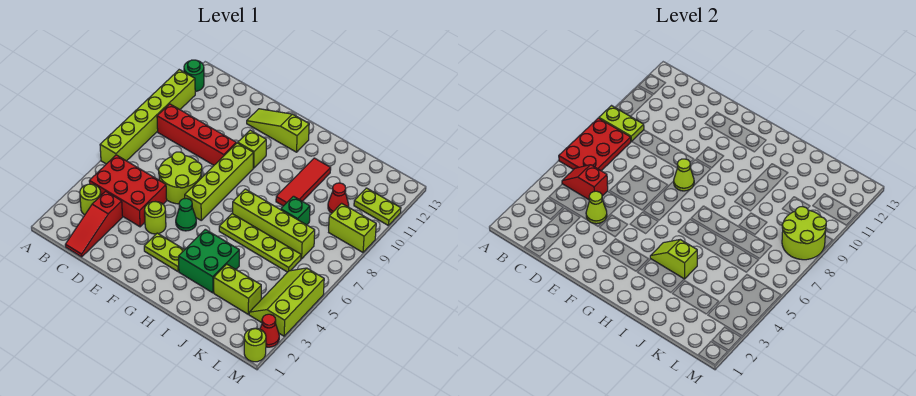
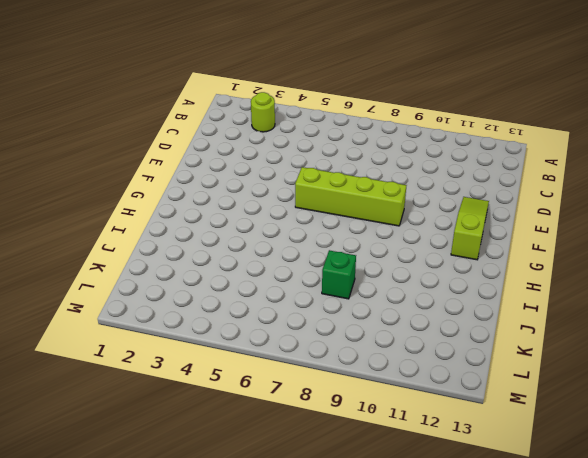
none -> lime 1x6 brick [100,70,195,164]
none -> green 1x1 round brick [184,60,204,91]
none -> red 2x3 brick [89,155,167,227]
none -> red 1x4 brick [157,104,236,165]

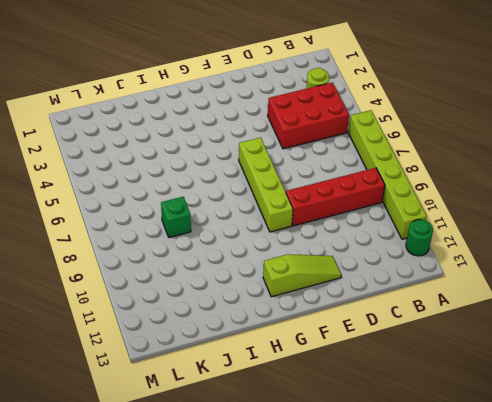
none -> red 1x3 slope [65,191,123,257]
none -> lime 2x2 round brick [159,152,202,204]
none -> lime 1x1 round brick [145,202,166,234]
none -> lime 1x2 plate [144,233,184,271]

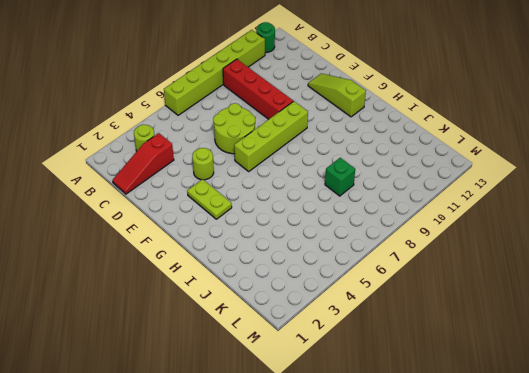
none -> red 2x3 brick [89,155,167,227]
none -> green 1x1 cone [176,198,196,231]
none -> lime 1x1 brick [238,130,266,168]
none -> green 2x2 brick [179,229,239,293]

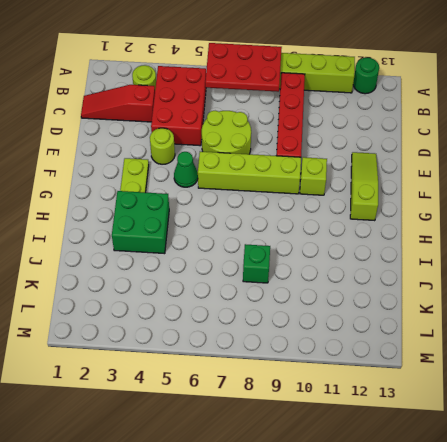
none -> lime 1x4 plate [219,214,301,272]
none -> lime 1x4 brick [233,189,315,259]
none -> red 1x3 tile [276,158,331,206]
none -> lime 1x2 brick [214,264,261,314]

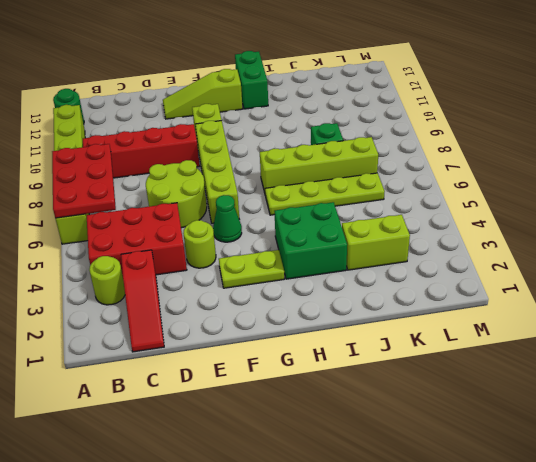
green 1x2 brick [235,51,268,109] -> none
none -> red 1x3 tile [276,158,331,206]
none -> red 1x1 cone [328,183,349,213]
none -> lime 2x3 slope [249,268,324,336]
none -> lime 1x2 brick [329,203,376,252]

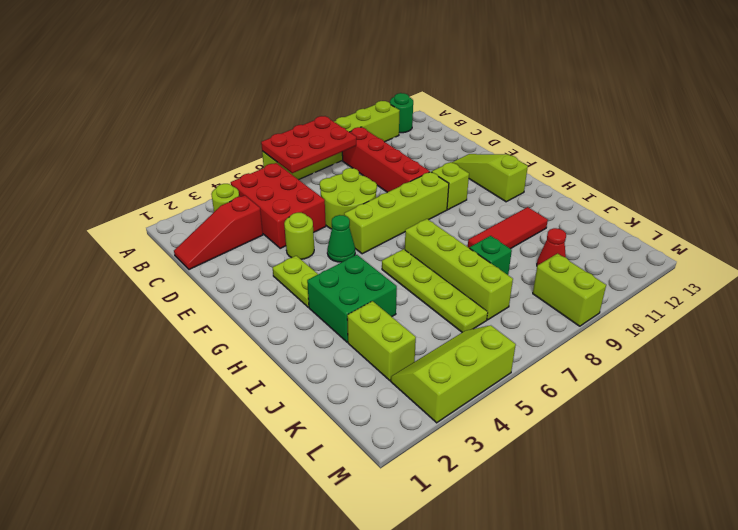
none -> lime 1x2 plate [354,188,401,226]
none -> lime 1x1 round brick [244,328,266,362]
none -> red 1x1 cone [260,314,279,347]
none -> lime 1x2 plate [599,106,644,142]

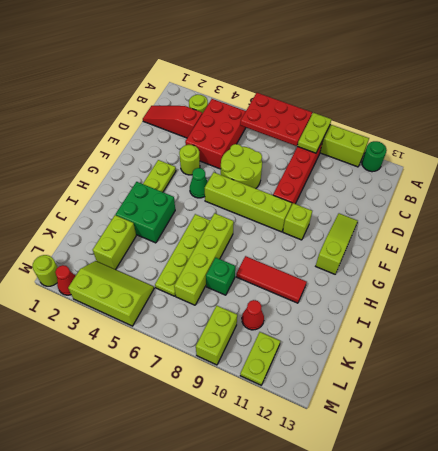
none -> red 1x2 slope [562,165,608,200]
none -> lime 1x1 cone [586,191,607,224]
none -> lime 1x1 cone [674,159,694,191]
none -> lime 1x2 slope [650,240,697,279]

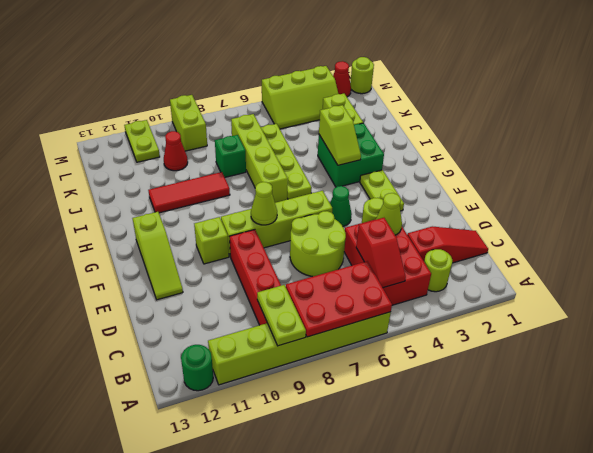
none -> lime 2x2 round brick [782,206,826,260]

